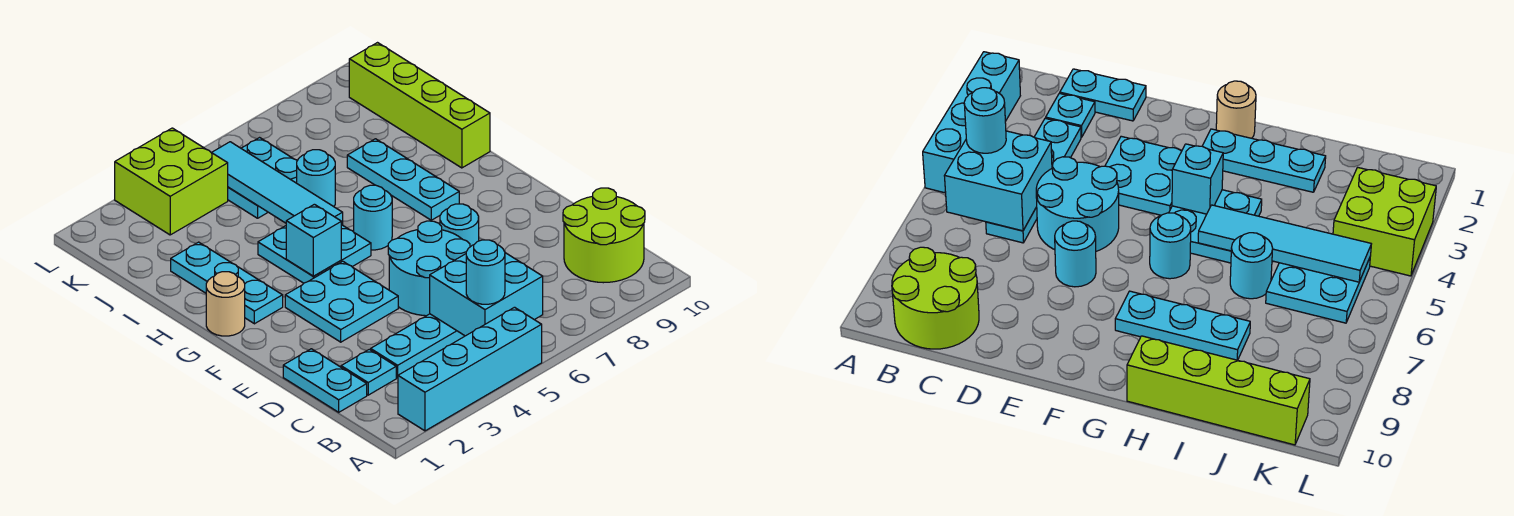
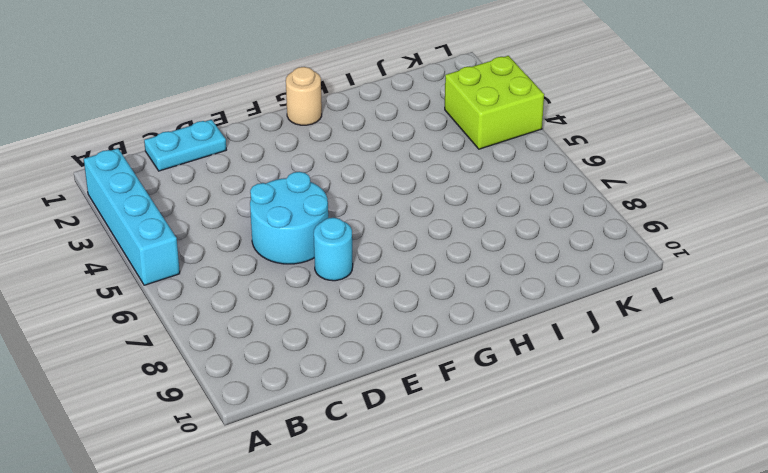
none -> lime 2x2 round brick [563,188,645,283]
none -> cyan 1x1 plate [341,349,396,395]
none -> cyan 1x4 plate [371,314,464,378]

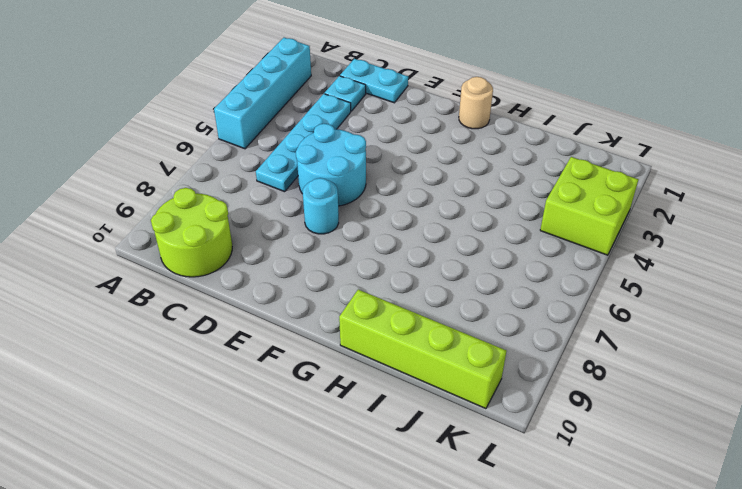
none -> cyan 2x2 plate [285,261,398,342]
none -> cyan 1x3 plate [171,242,283,324]
none -> cyan 2x2 plate [258,225,371,283]

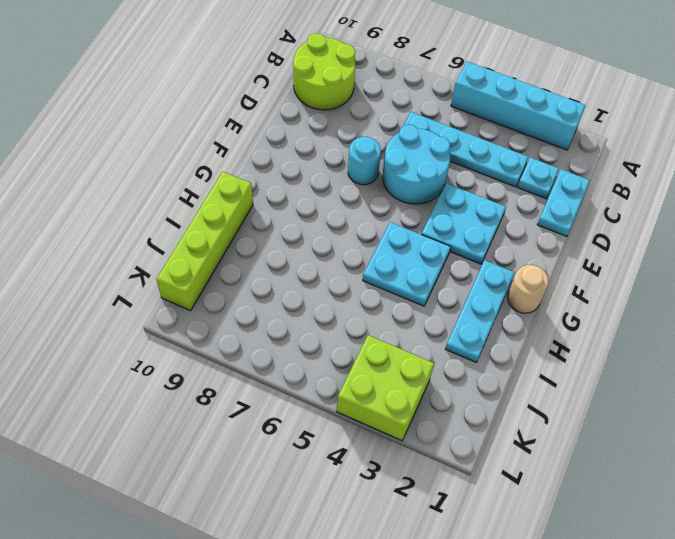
none -> cyan 1x1 round brick [354,185,392,250]
none -> cyan 1x3 plate [347,139,459,220]
none -> cyan 1x1 round brick [297,150,335,207]

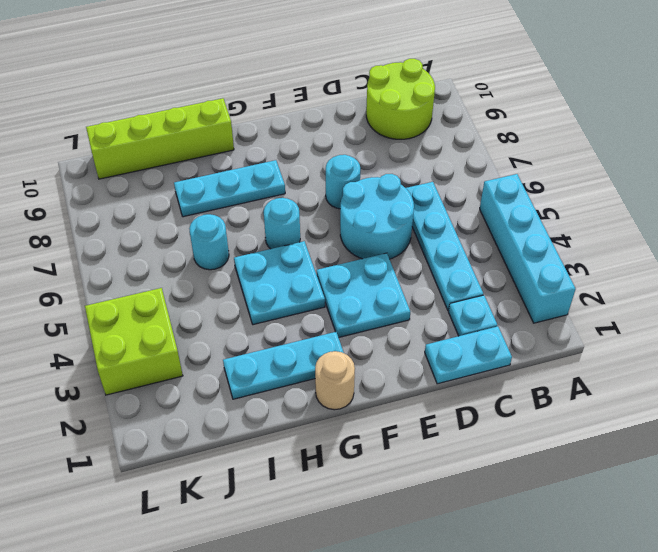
none -> cyan 2x2 plate [228,138,297,218]
none -> cyan 2x2 brick [430,253,543,336]
none -> cyan 1x1 brick [286,204,341,276]

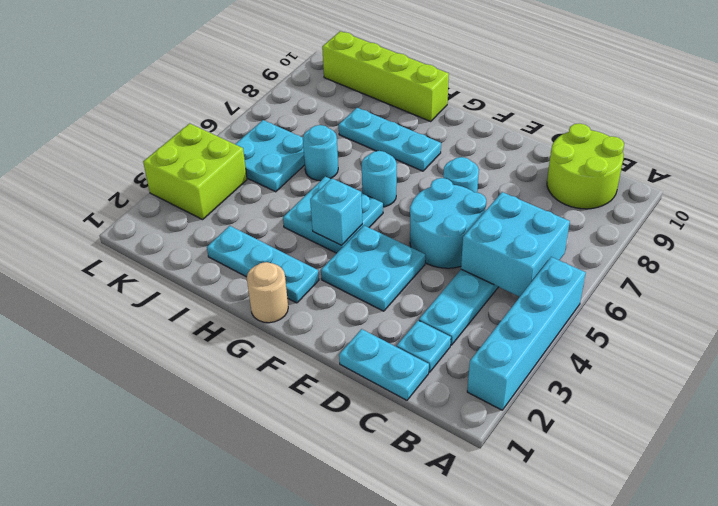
none -> cyan 1x4 tile [212,142,343,225]
none -> cyan 1x1 round brick [466,240,505,304]

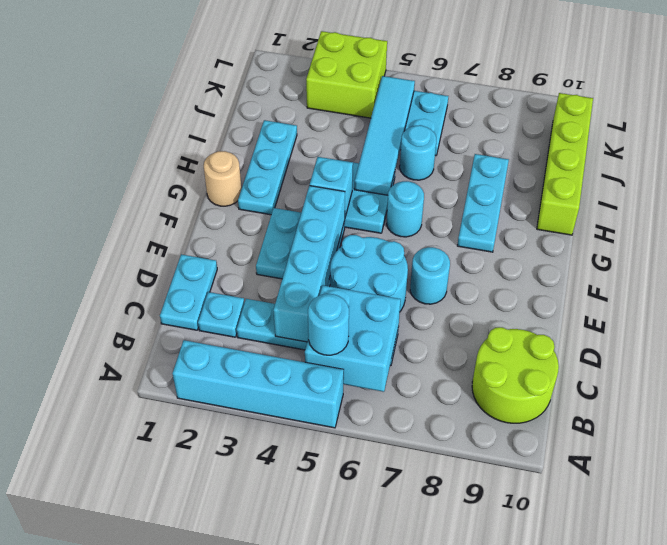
cyan 1x4 brick [274,186,345,342] -> none

